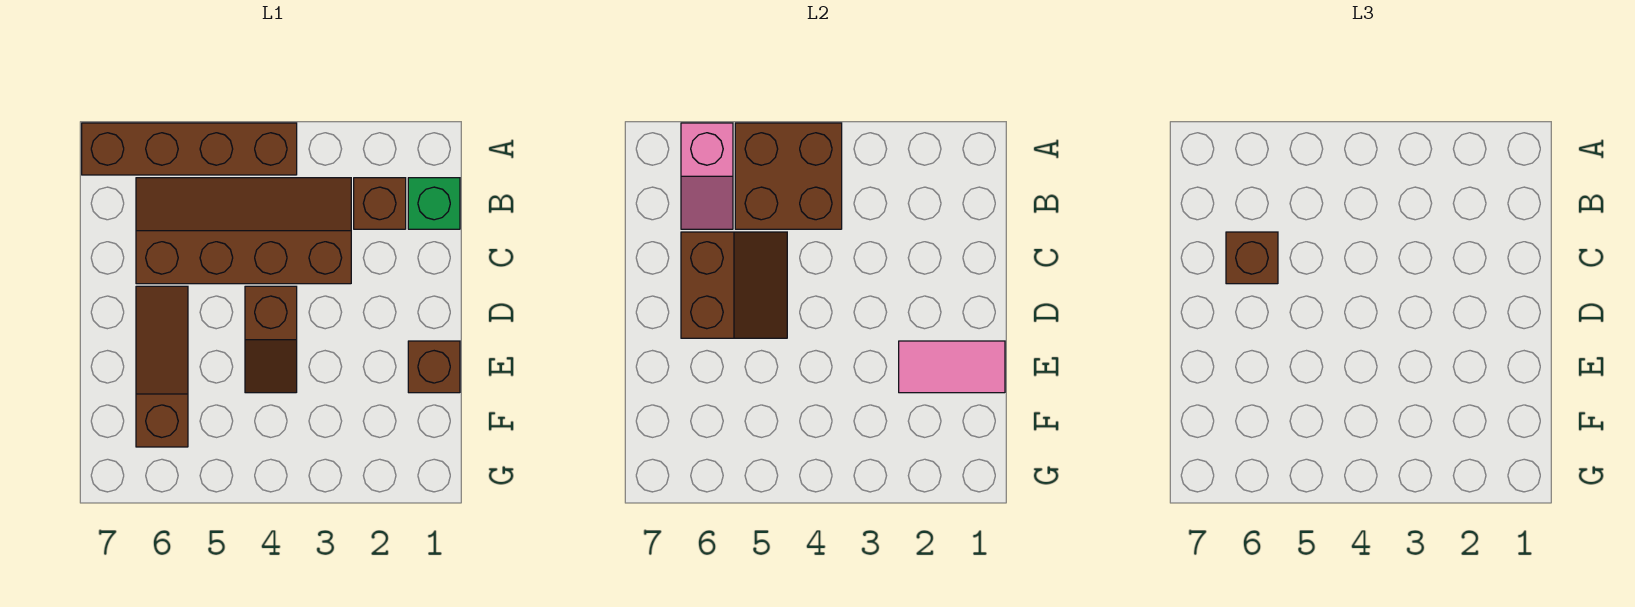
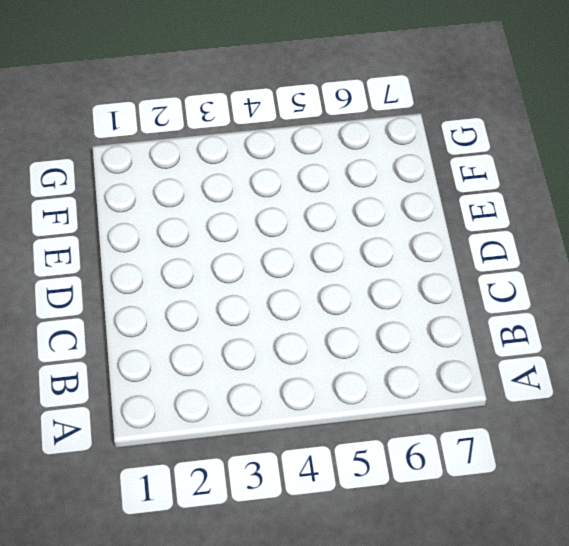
none -> brown 1x4 brick [82,123,297,175]
none -> green 1x1 brick [408,178,460,229]
none -> brown 1x1 brick [354,178,406,229]

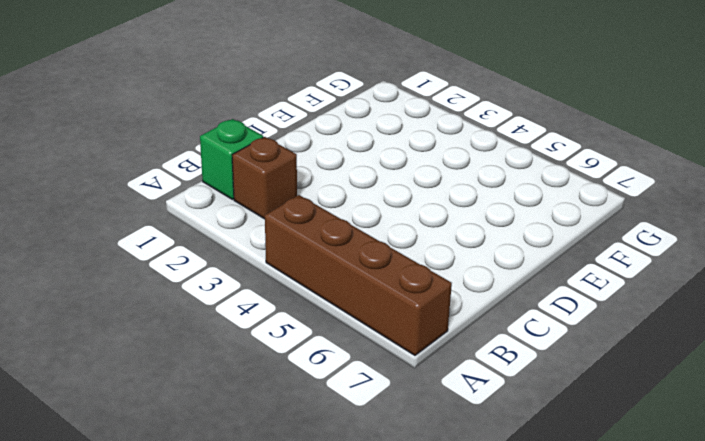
none -> brown 2x4 slope [136,178,351,284]
none -> brown 1x2 slope [245,286,297,393]
none -> brown 1x3 slope [136,286,188,447]

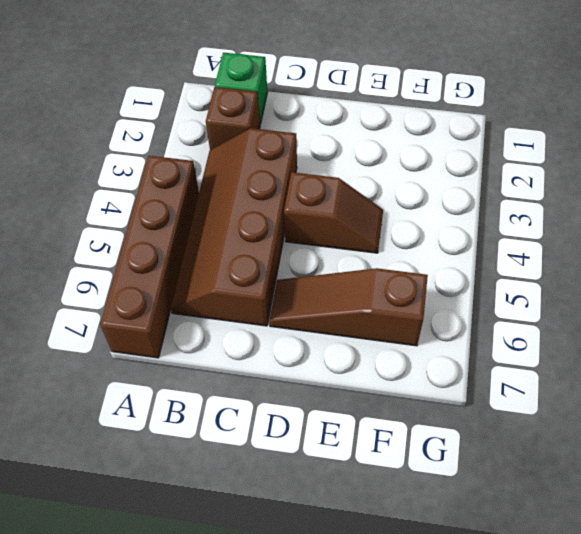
none -> brown 1x1 brick [408,341,460,393]
none -> brown 2x2 brick [735,123,842,229]
none -> pink 1x2 slope [681,123,733,229]

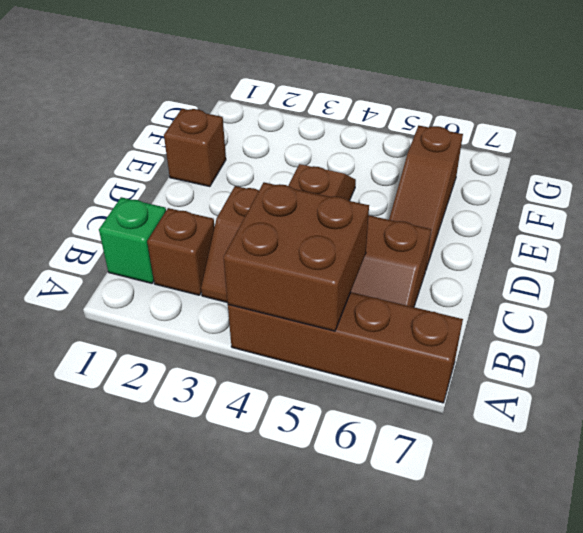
none -> pink 1x2 slope [681,123,733,229]
none -> brown 2x2 slope [681,232,787,338]
none -> pink 1x2 tile [899,341,1005,393]

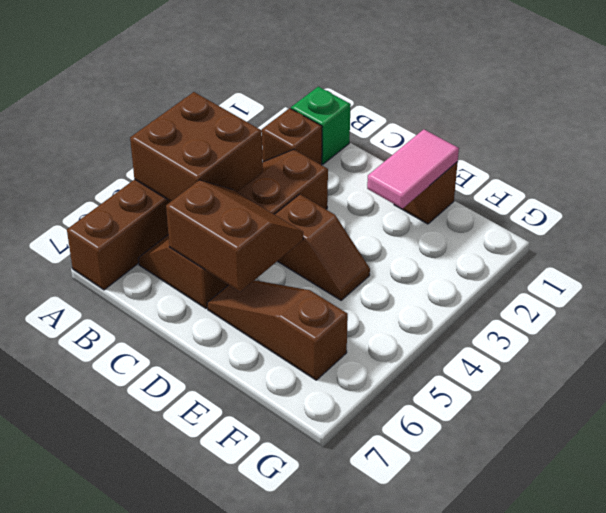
none -> pink 1x2 slope [681,123,733,229]
none -> brown 1x1 brick [1226,232,1278,284]

